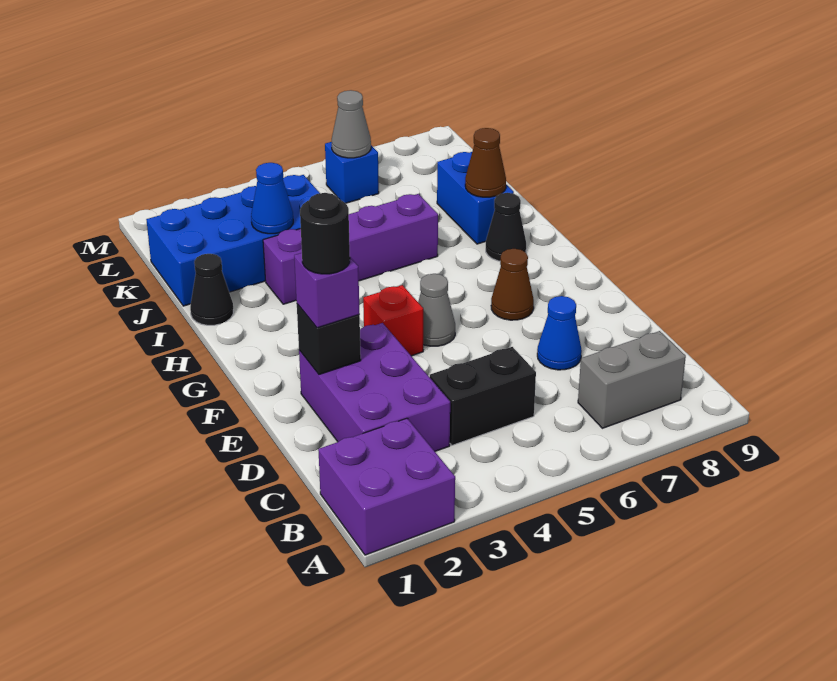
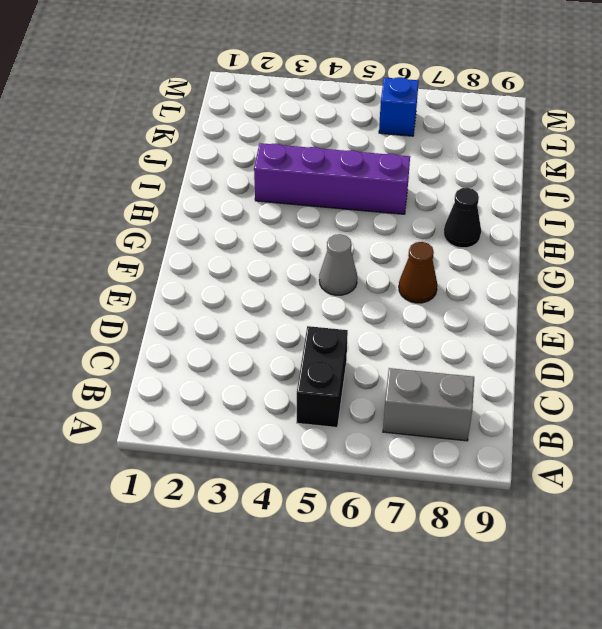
black 1x2 brick [297,326,348,427] -> black 1x2 brick turned to [430,347,536,445]
none -> purple 2x2 brick [318,418,455,555]
none -> purple 2x3 brick [299,323,450,451]
none -> blue 1x1 cone [537,296,582,370]

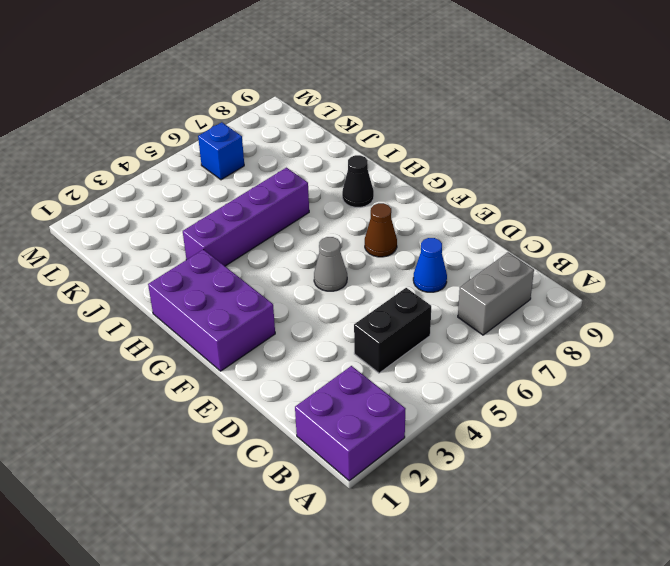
purple 2x3 brick [148,250,275,371] -> purple 2x3 brick moved to [299,323,450,451]
none -> red 1x1 brick [363,285,423,356]
none -> black 1x1 cone [190,254,234,325]
none -> blue 1x2 brick [437,152,514,244]

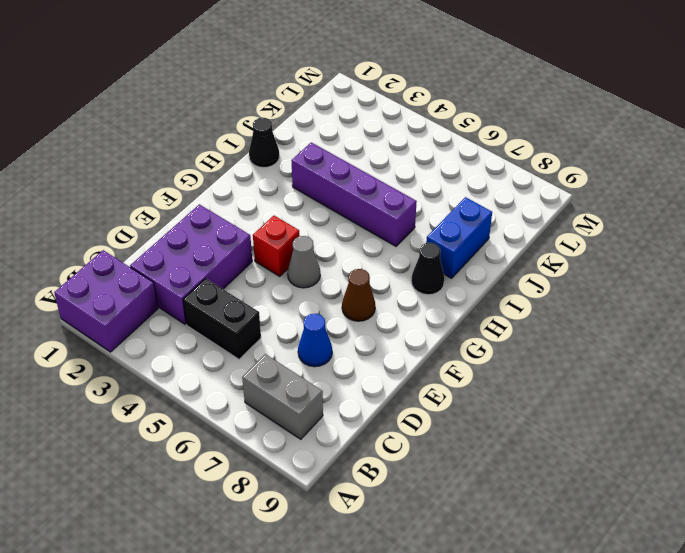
none -> blue 2x4 brick [146,175,319,306]
none -> blue 1x1 brick [325,142,379,203]
none -> black 1x1 brick [297,304,361,374]

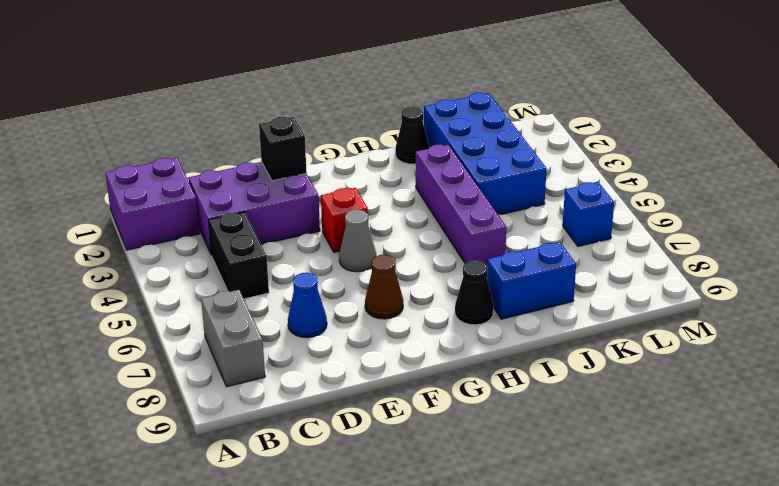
none -> brown 1x1 cone [465,128,506,197]
none -> blue 1x1 cone [251,163,293,234]
none -> grey 1x1 cone [332,90,371,158]

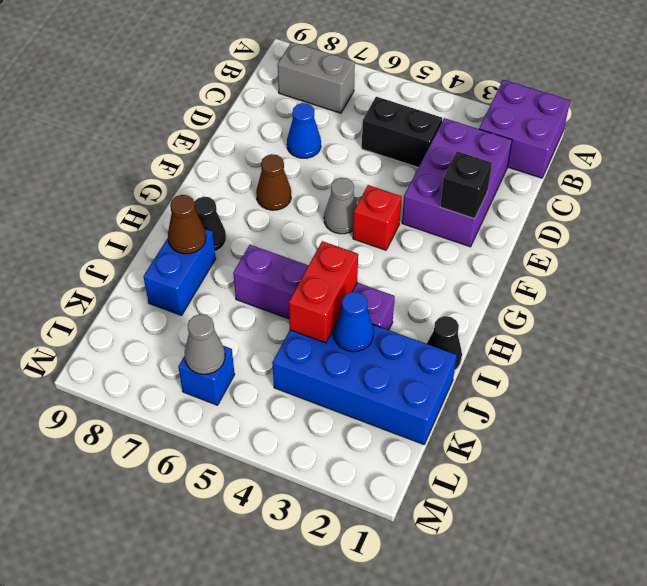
red 1x2 brick [289,241,358,343] -> none
none -> purple 1x1 brick [294,253,360,328]
none -> black 1x1 round brick [300,193,350,274]

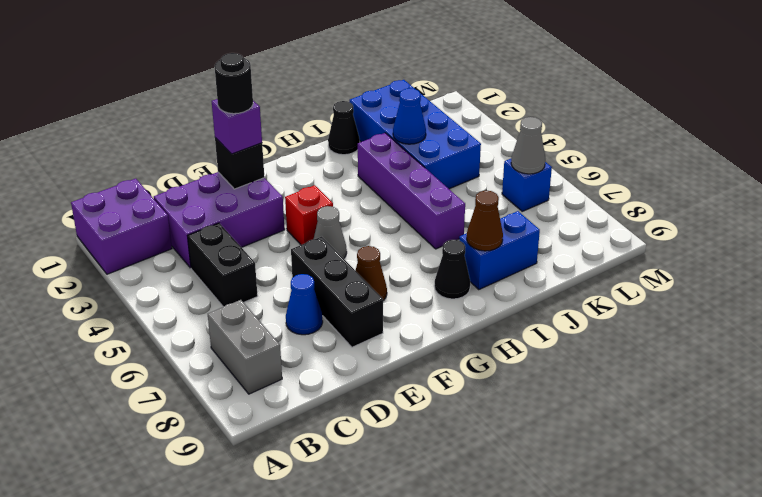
black 1x3 brick [291,237,383,347] -> none

